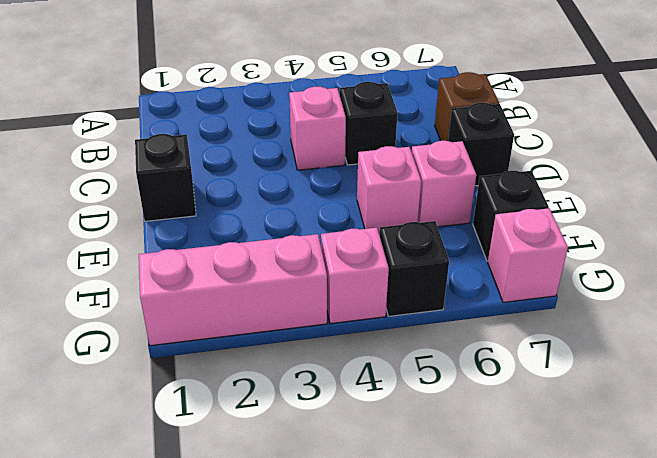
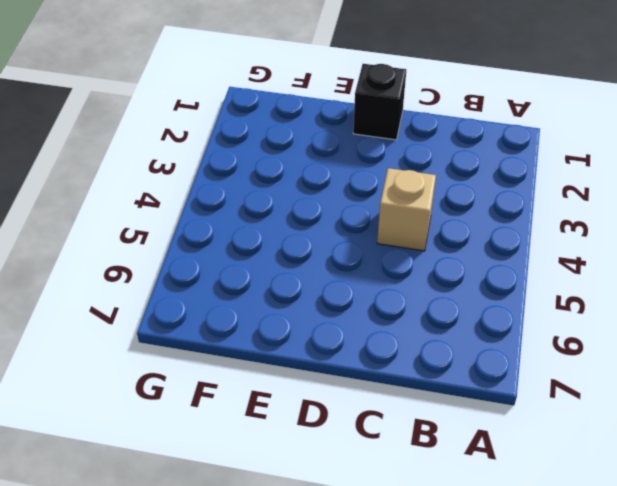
tan 1x1 brick [377,168,436,251] -> pink 1x1 brick [289,87,346,170]
none -> black 1x1 brick [340,82,398,165]
none -> brown 1x1 brick [435,72,499,141]
none -> black 1x1 brick [448,103,514,186]

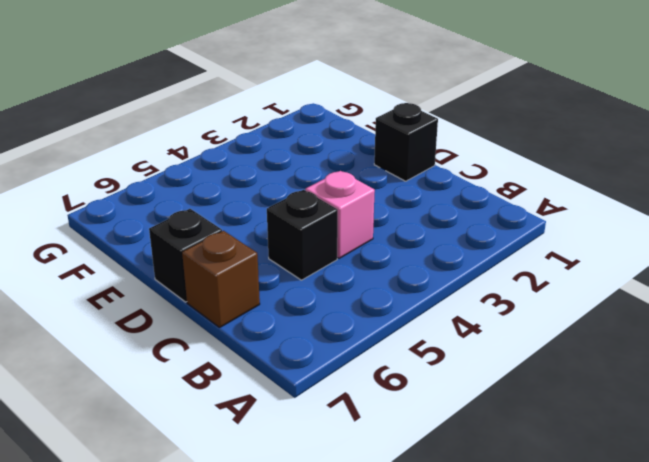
none -> pink 1x1 brick [357,146,421,233]
none -> pink 1x1 brick [412,141,476,227]
none -> black 1x1 brick [473,171,549,261]

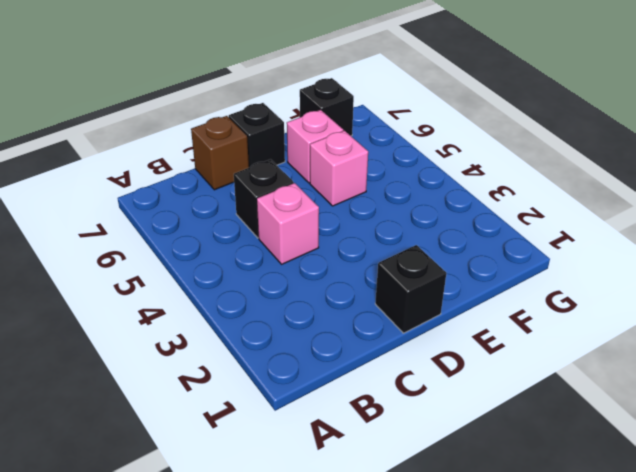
none -> pink 1x3 brick [139,234,327,346]
none -> pink 1x1 brick [321,228,389,324]
none -> black 1x1 brick [380,221,449,316]

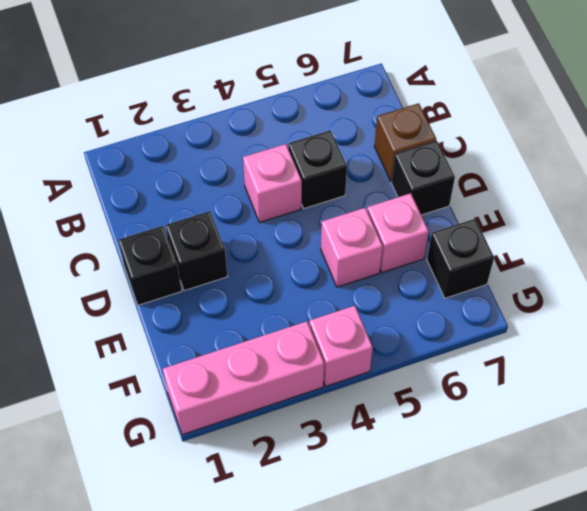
black 1x1 brick [166,211,228,291] -> black 1x1 brick moved to [380,221,449,316]
none -> pink 1x1 brick [488,208,568,302]

